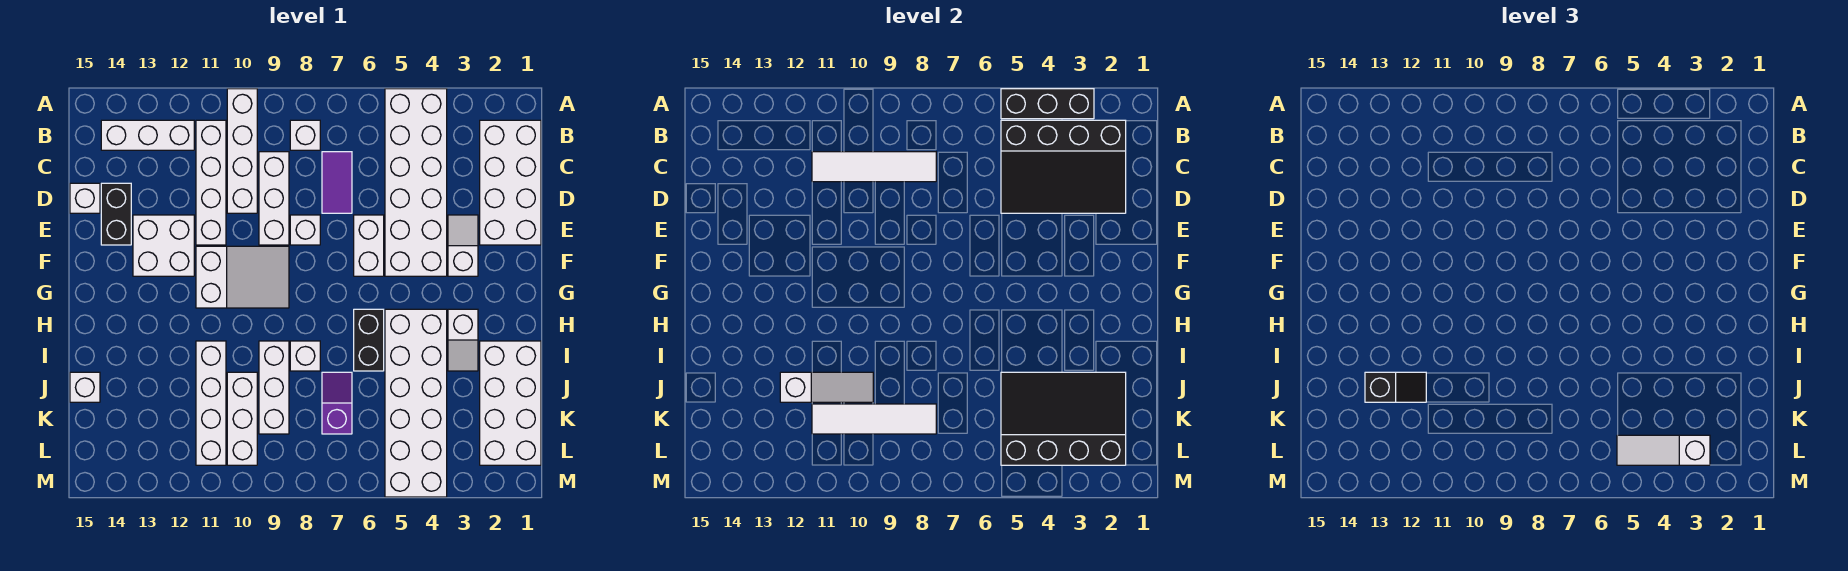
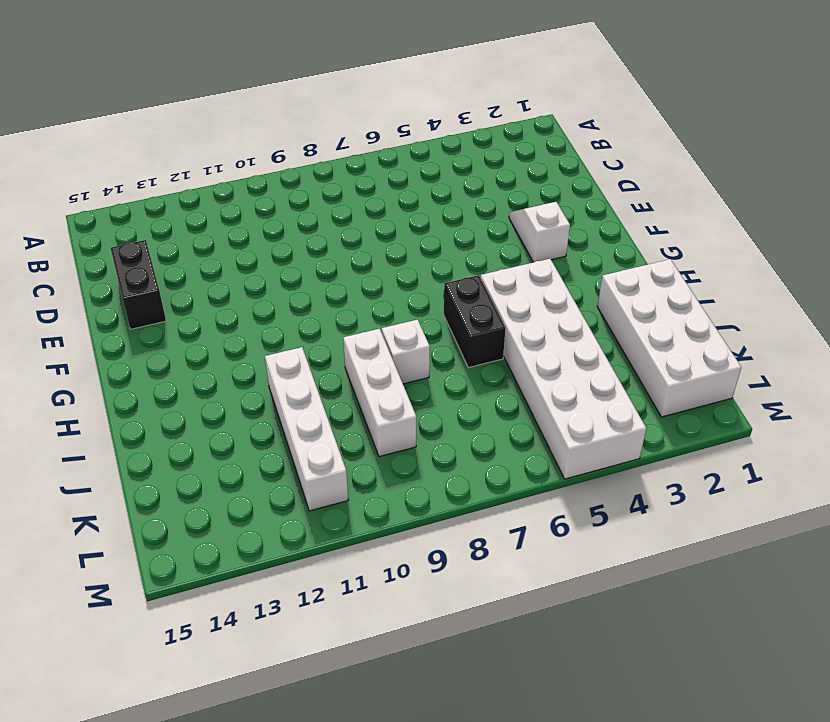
none -> white 2x6 brick [385,89,447,276]
none -> white 1x4 brick [227,89,257,213]
none -> white 2x4 brick [480,120,541,245]
none -> white 1x1 brick [290,120,320,150]

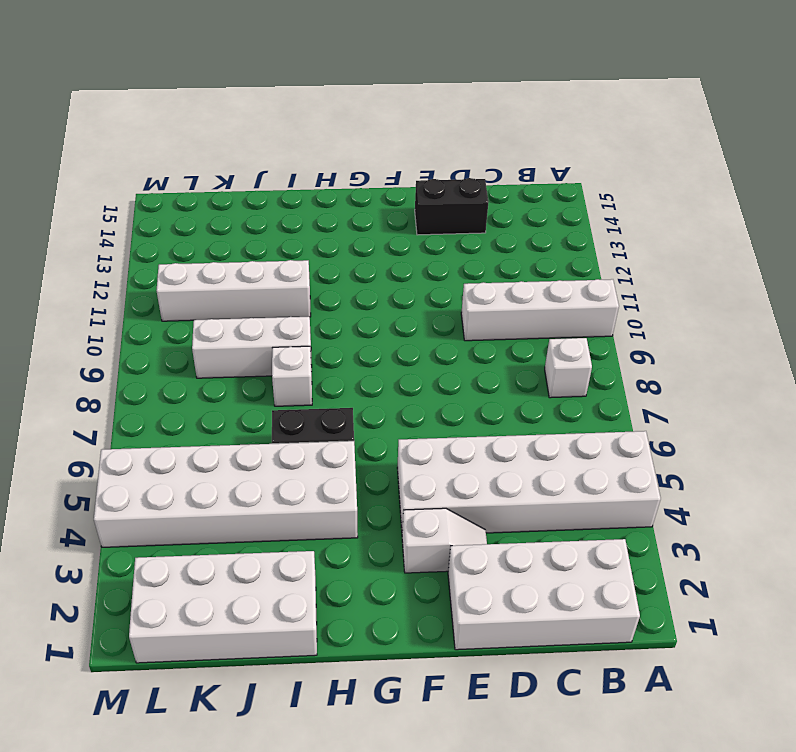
none -> white 1x4 brick [196,120,226,245]
none -> white 1x3 brick [101,120,194,150]
none -> purple 1x2 tile [322,152,352,213]
none -> white 1x3 brick [259,152,289,245]

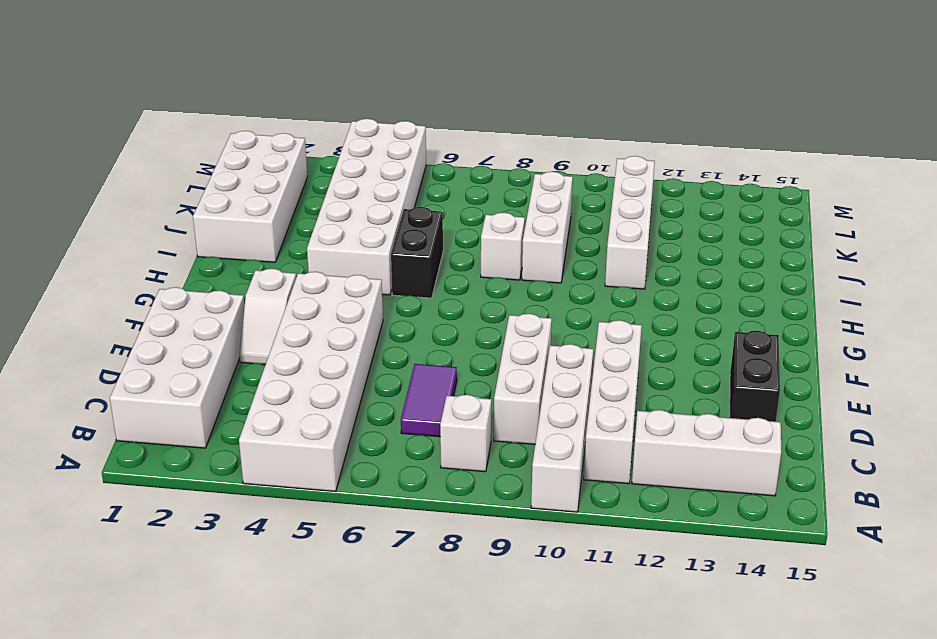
none -> white 1x1 brick [70,183,100,213]
none -> white 1x2 brick [354,215,384,276]
none -> white 1x1 brick [290,215,320,245]
none -> white 2x2 brick [133,215,194,276]

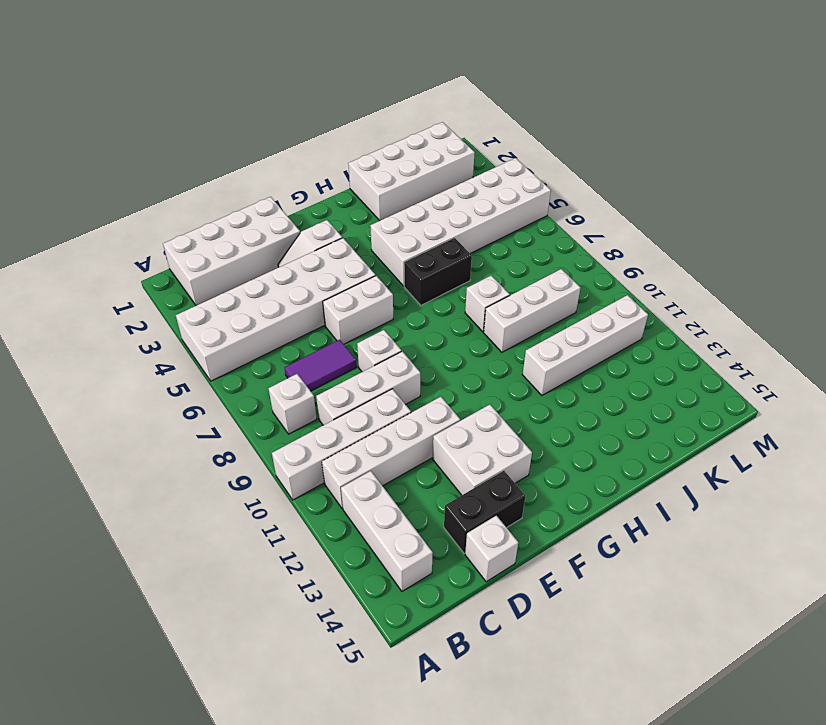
none -> white 2x3 slope [196,246,289,308]
none -> white 1x2 slope [448,309,478,371]
none -> purple 1x2 slope [322,372,352,434]
none -> white 1x3 brick [227,372,257,465]

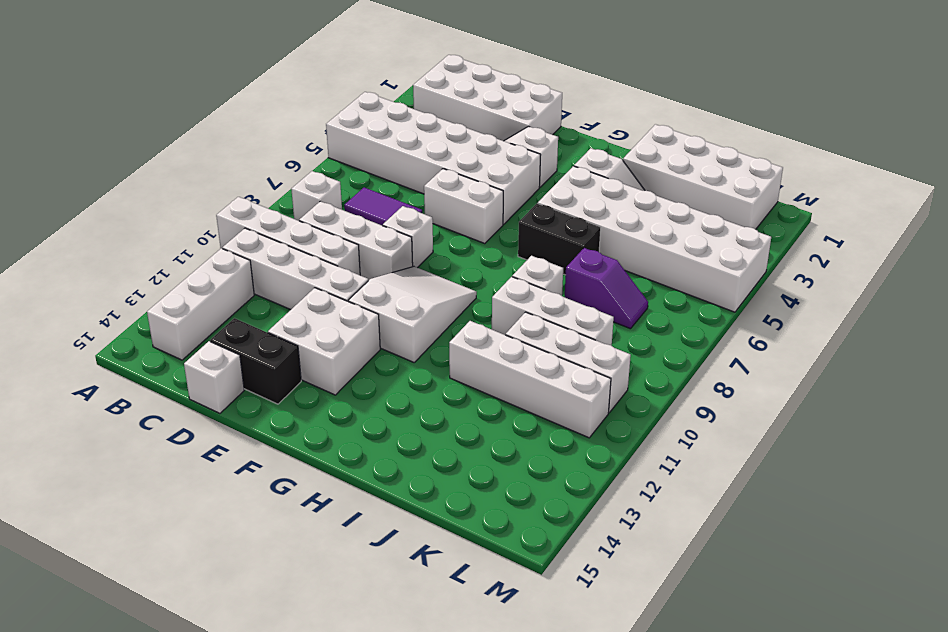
purple 1x2 slope [565,248,648,329] -> purple 1x2 slope turned to [322,372,352,434]
none -> white 1x1 brick [70,372,100,402]
none -> black 1x3 brick [1001,89,1094,119]
none -> black 3x4 slope [1001,120,1126,213]
none -> white 1x4 tile [812,152,936,182]

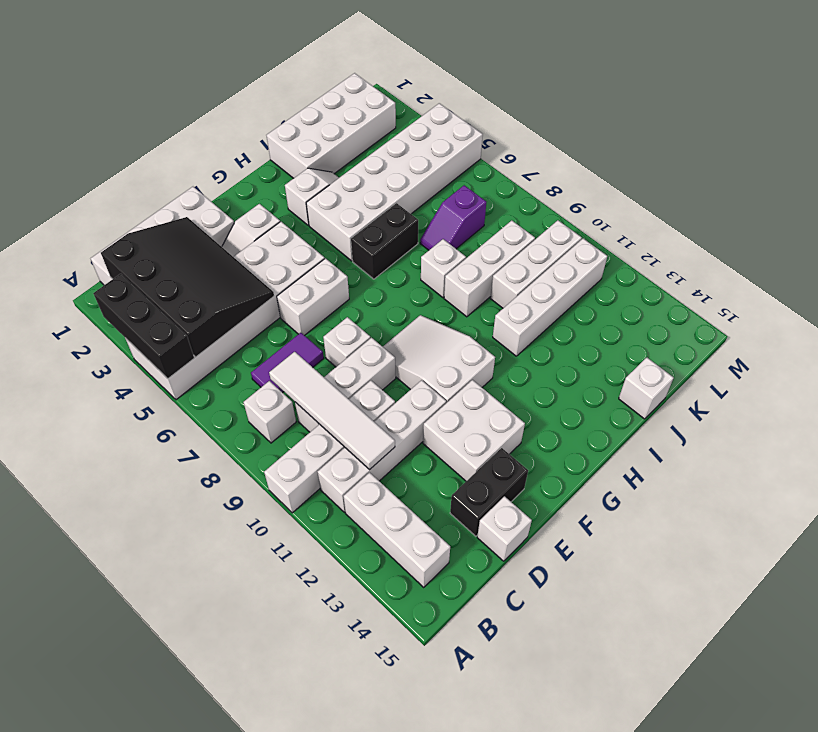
none -> black 3x4 slope [1001,372,1126,465]
none -> white 1x3 slope [780,372,873,402]
none -> white 1x4 tile [812,404,936,434]
none -> black 1x2 slope [1365,372,1426,402]

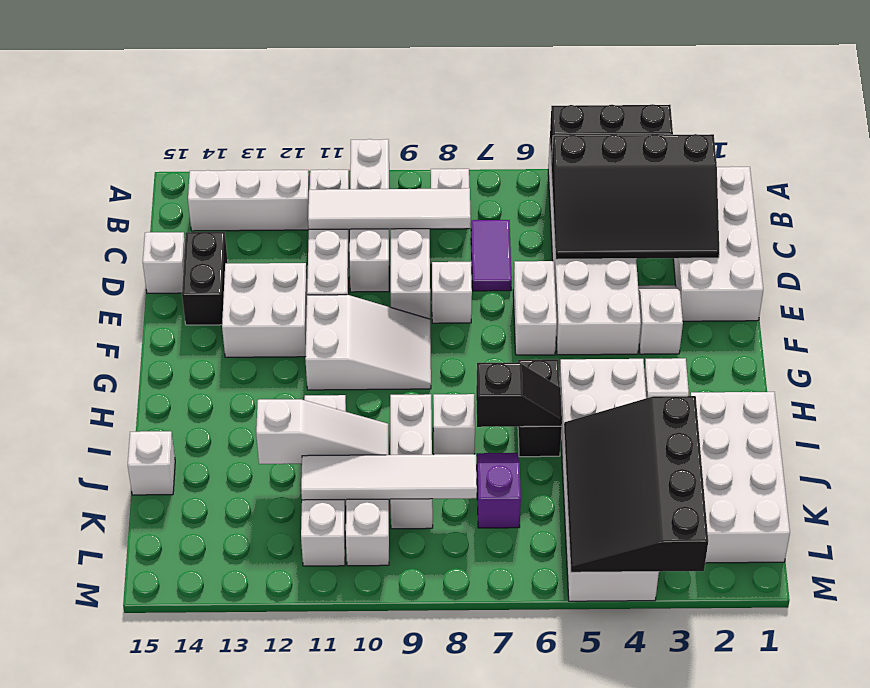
black 1x2 slope [476,362,562,427] -> black 1x2 slope moved to [1365,372,1426,402]
black 3x4 slope [564,396,708,572] -> black 3x4 slope turned to [1001,372,1126,465]
none -> white 1x3 slope [1617,435,1710,465]

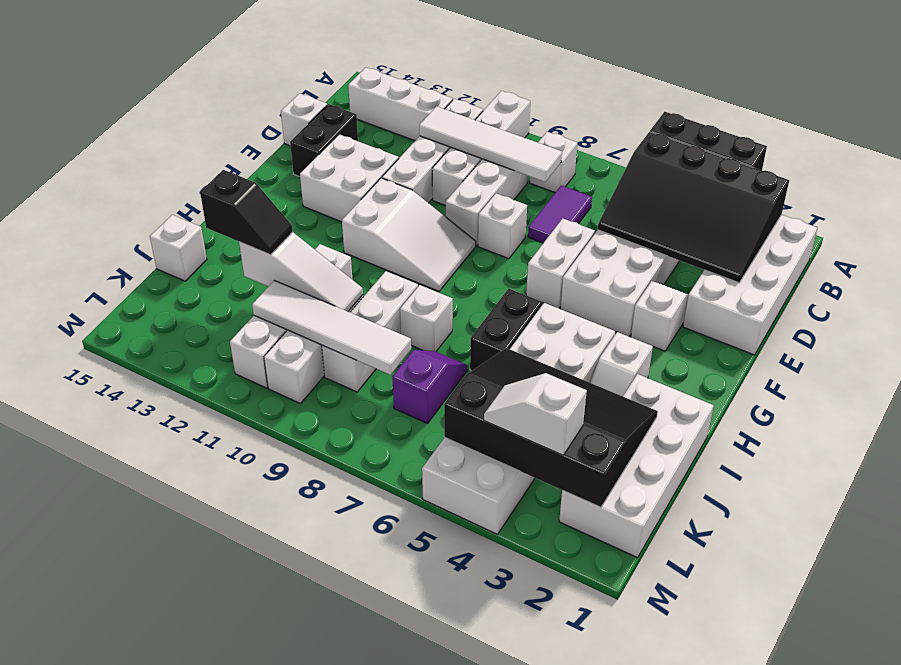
white 1x2 slope [484,373,587,455] -> white 1x3 slope [1617,435,1710,465]

